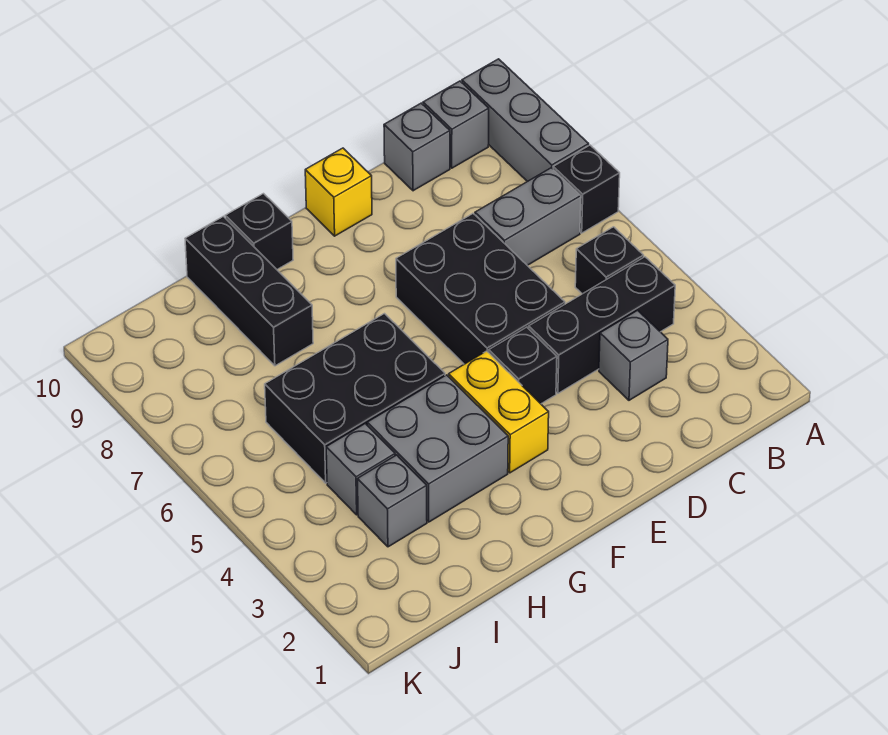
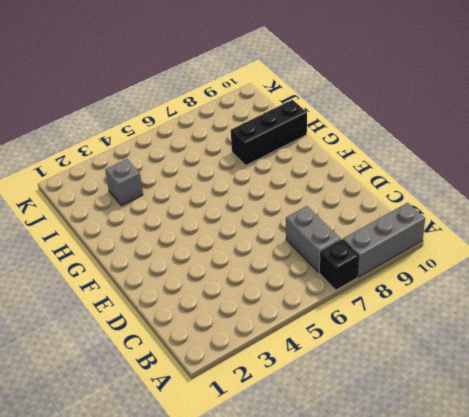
none -> black 1x3 brick [529,257,675,393]
none -> black 1x1 brick [575,227,644,294]
none -> grey 1x1 brick [423,81,489,168]

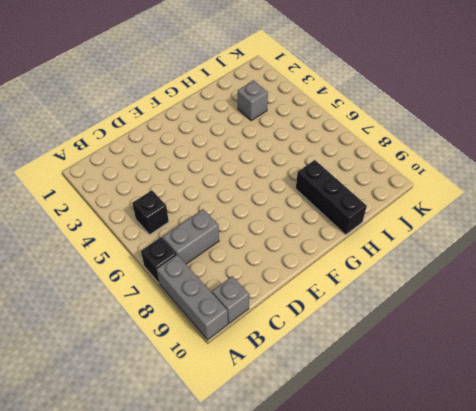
none -> black 1x3 brick [529,257,675,393]
none -> grey 1x1 brick [599,310,668,400]
none -> grey 1x1 brick [384,103,450,191]

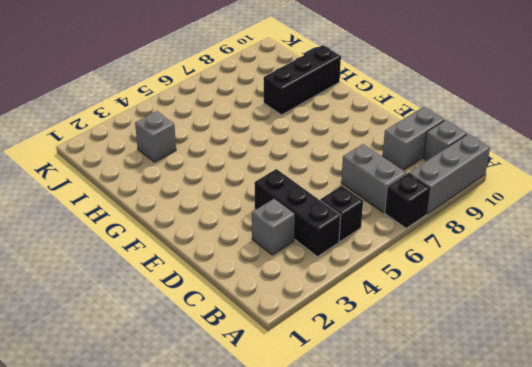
grey 1x2 brick [382,107,444,170] -> grey 1x1 brick [384,103,450,191]
none -> black 2x3 brick [396,214,565,364]
none -> black 1x1 brick [489,327,557,404]
none -> yellow 1x1 brick [305,148,372,236]

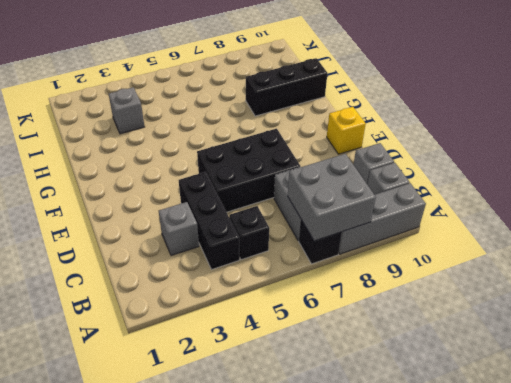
grey 2x2 brick [288,154,376,241] -> grey 2x2 brick moved to [367,375,508,522]
none -> black 1x1 brick [489,327,557,404]
none -> yellow 1x2 brick [449,351,549,473]
none -> black 2x3 brick [265,314,445,483]

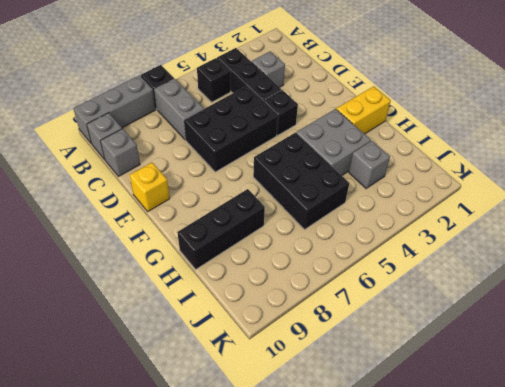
yellow 1x2 brick [337,86,391,134] -> yellow 1x2 brick moved to [449,351,549,473]
none -> black 1x1 brick [225,194,293,269]
none -> grey 1x1 brick [326,423,395,515]

